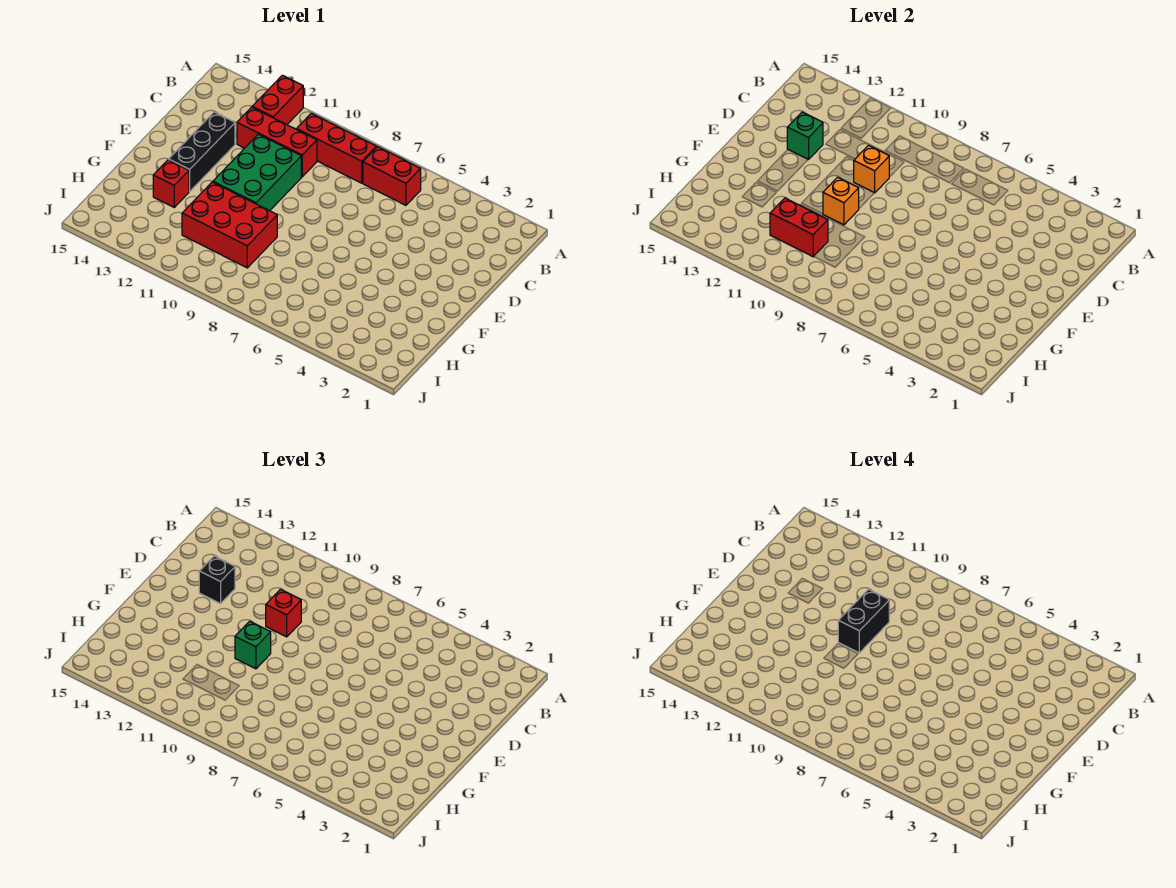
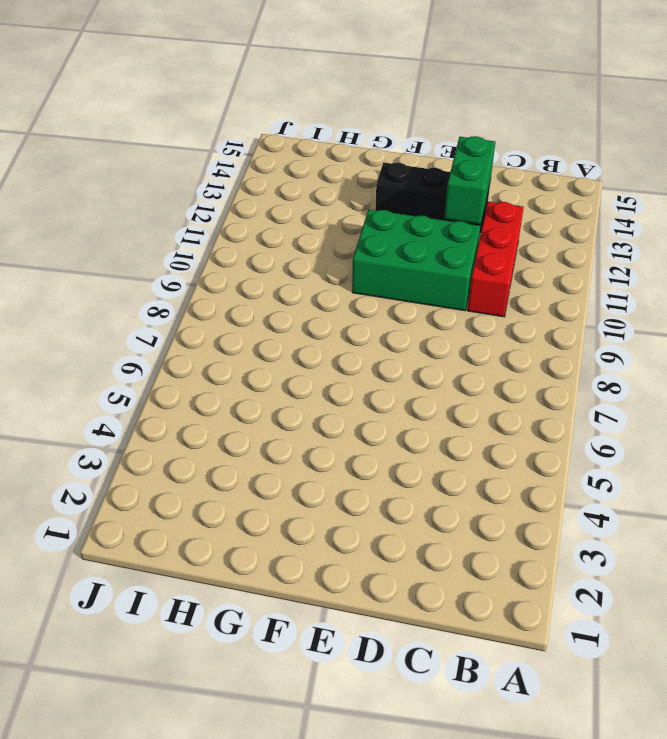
green 1x2 brick [444,136,495,224] -> green 1x1 brick [787,112,823,160]
none -> red 1x2 brick [252,75,303,125]
none -> red 1x2 brick [363,147,421,205]
none -> red 1x3 brick [297,113,376,183]

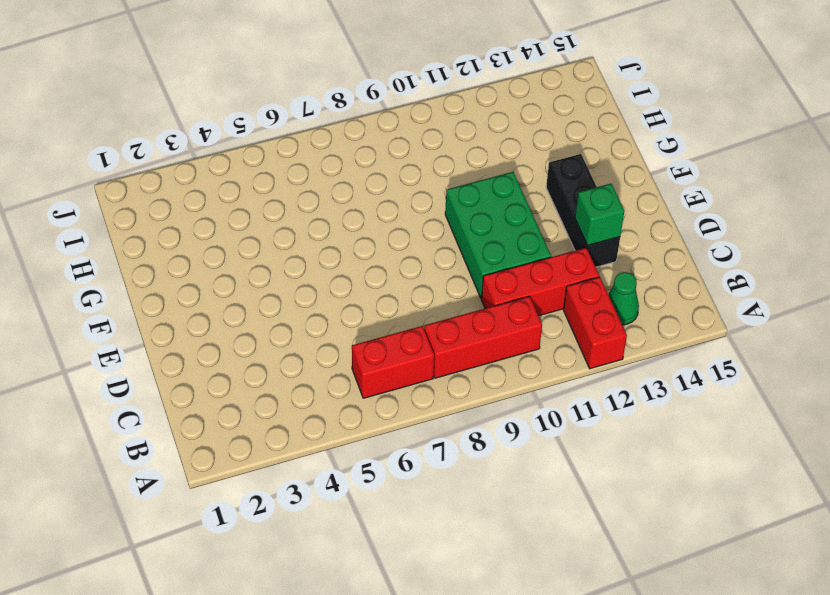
green 1x1 cone [608,272,639,325] -> none
none -> red 2x3 brick [182,182,277,268]
none -> red 1x1 brick [153,160,189,207]
none -> orange 1x1 brick [854,145,889,193]

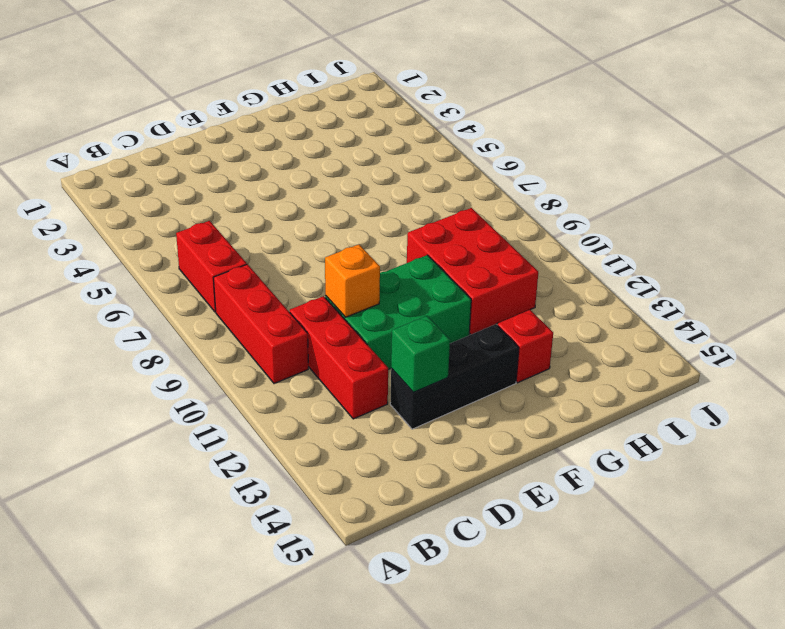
none -> red 1x2 brick [252,75,303,125]
none -> orange 1x1 brick [823,177,859,225]
none -> red 1x2 brick [770,198,828,257]

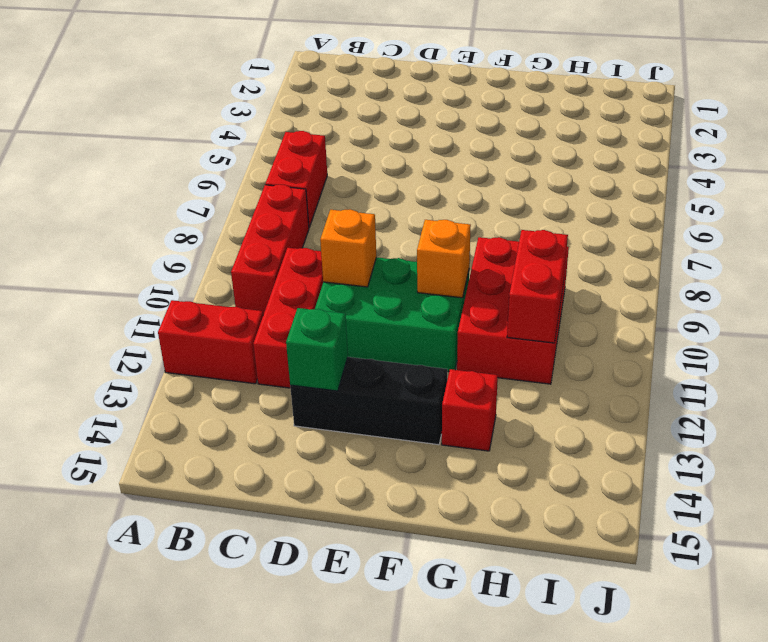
none -> red 1x1 brick [266,589,301,637]
none -> black 1x1 brick [199,556,235,604]
none -> green 1x1 brick [235,621,271,669]

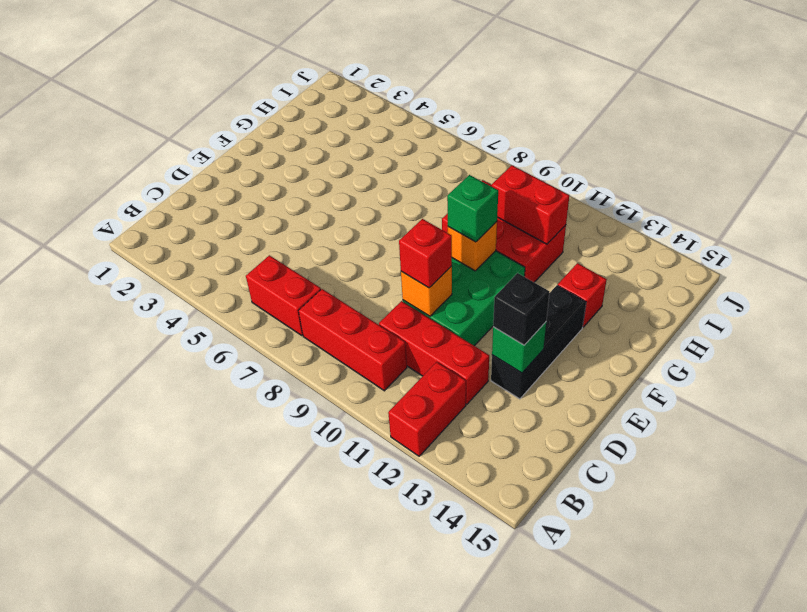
none -> black 1x2 brick [838,589,889,653]

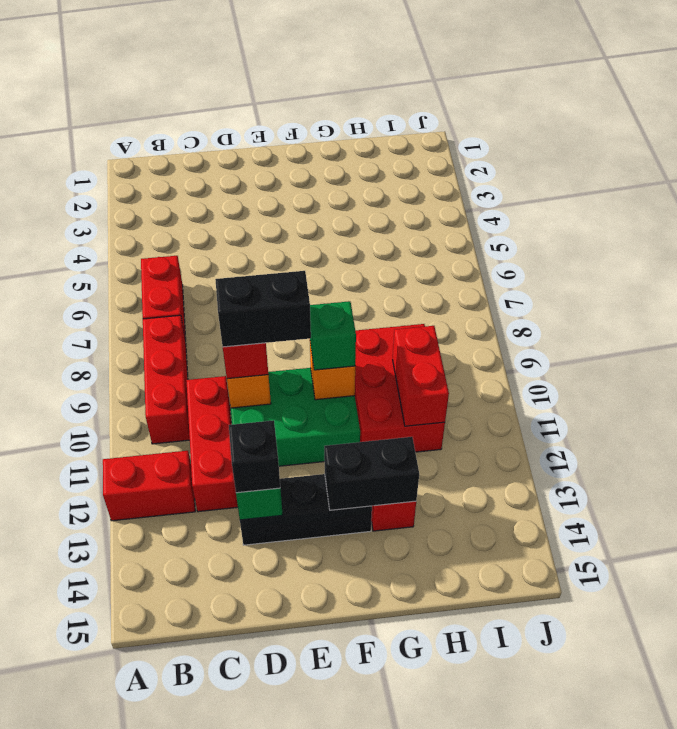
black 1x2 brick [324,437,419,510] -> none

